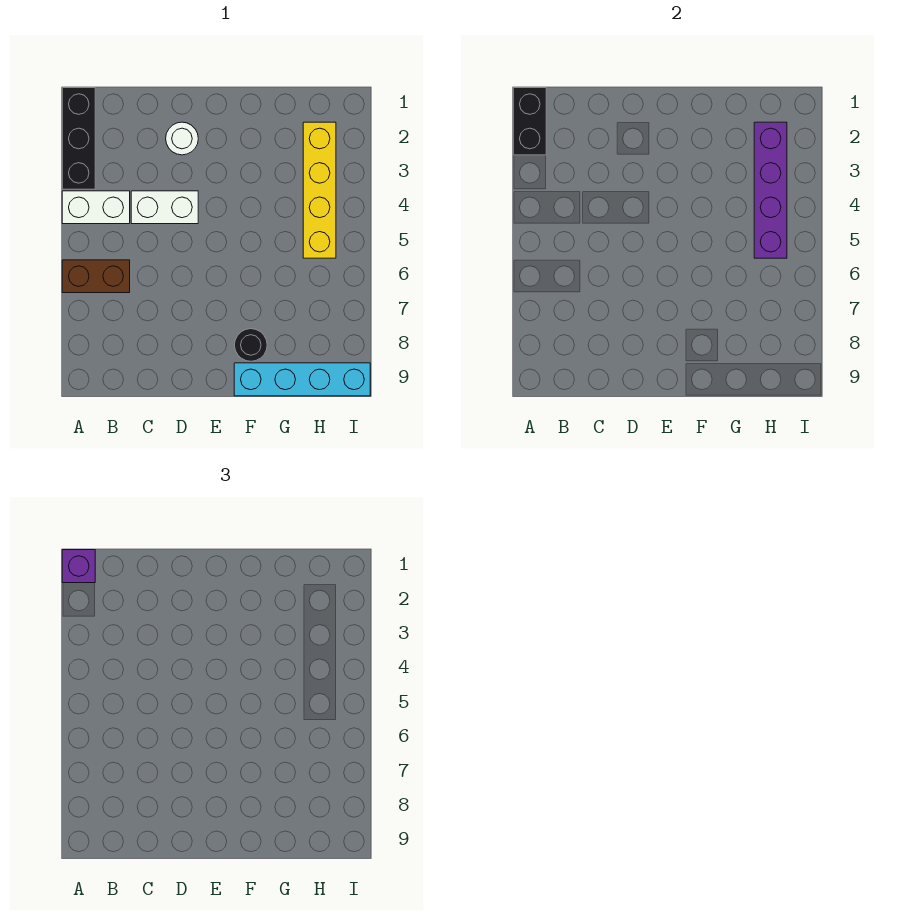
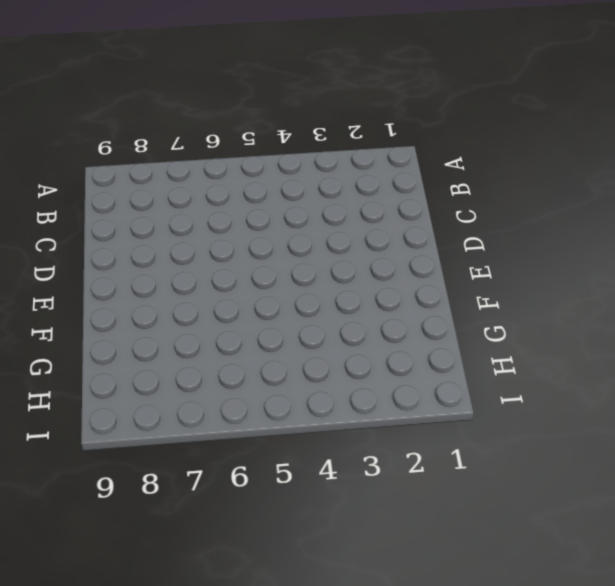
none -> black 1x3 brick [62,88,95,189]
none -> white 1x2 brick [62,191,130,224]

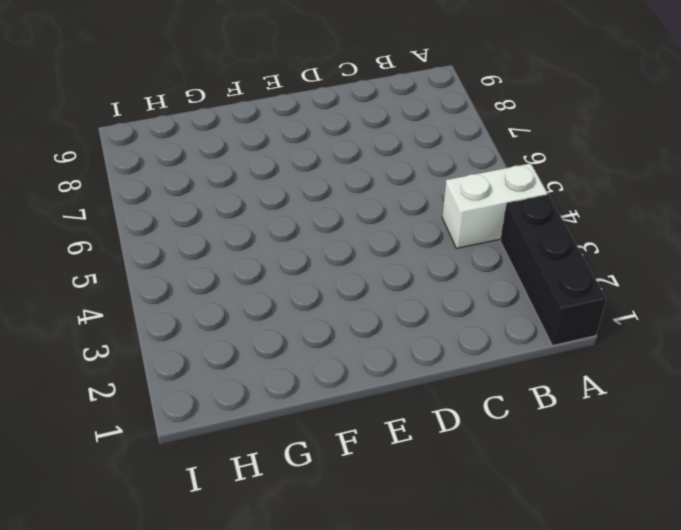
none -> brown 1x2 brick [62,260,130,293]
none -> white 1x2 brick [131,191,198,224]

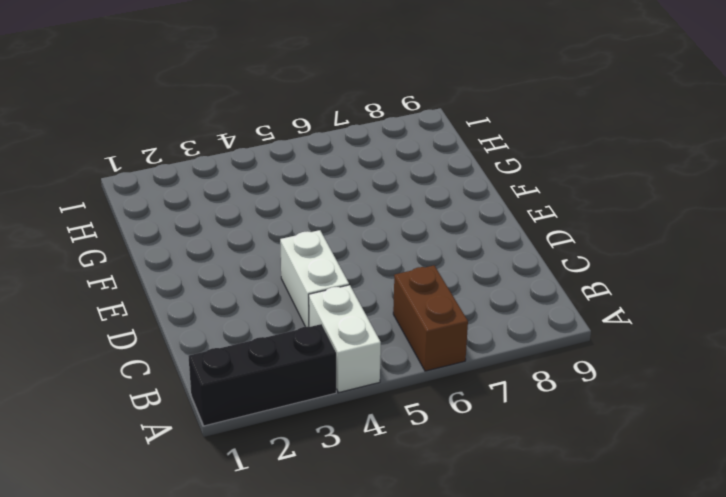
none -> white 1x1 round brick [166,122,198,155]
none -> black 1x1 round brick [235,329,267,361]

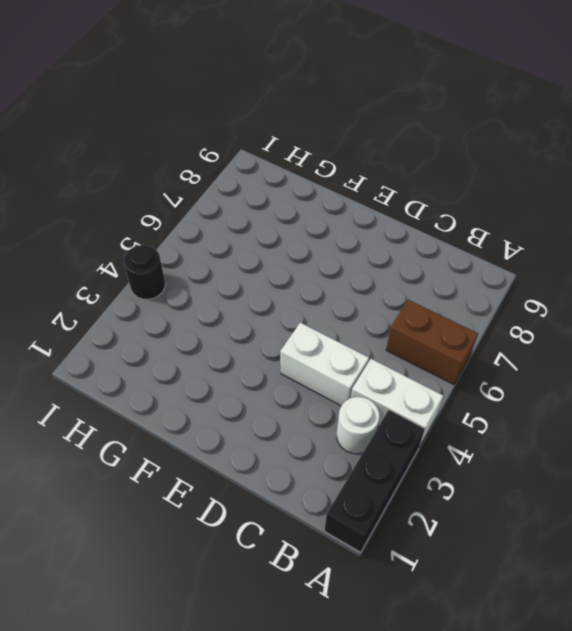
white 1x1 round brick [337,397,379,454] -> white 1x1 round brick moved to [166,122,198,155]
black 1x1 round brick [124,245,165,300] -> black 1x1 round brick moved to [235,329,267,361]
none -> cyan 1x4 brick [234,363,370,396]
none -> yellow 1x4 brick [303,122,336,258]

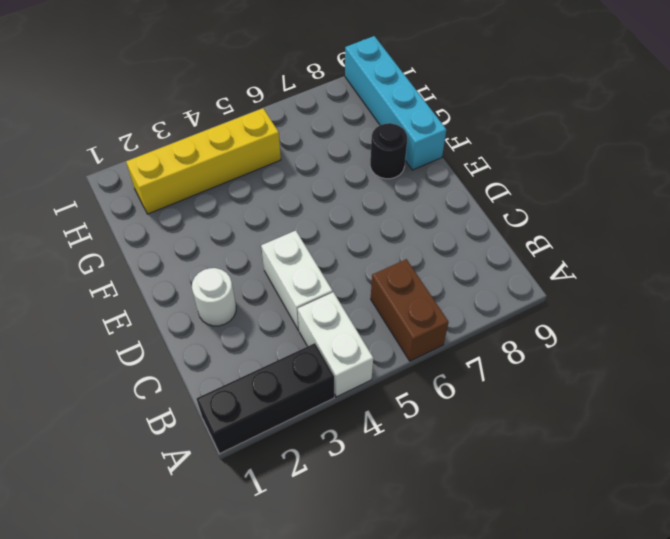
none -> black 1x2 brick [513,88,546,155]
none -> purple 1x4 brick [754,122,787,258]

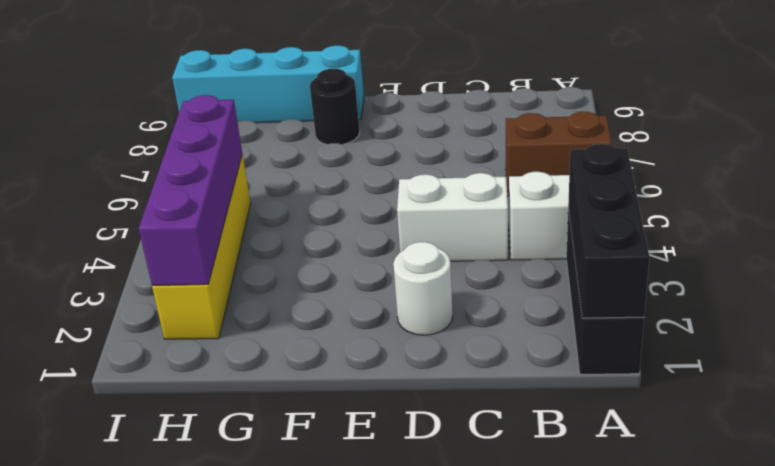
black 1x3 brick [568,144,649,318] -> black 1x2 brick [513,88,546,155]
none -> purple 1x1 brick [62,550,95,583]

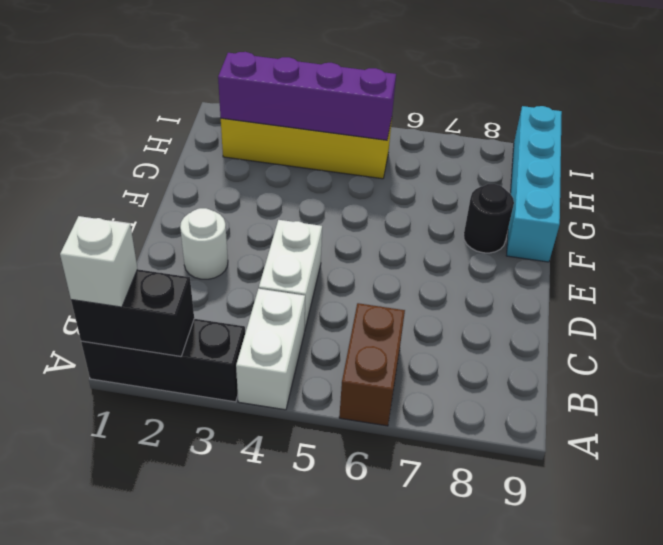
white 1x1 brick [60,216,137,307] -> purple 1x1 brick [62,550,95,583]

